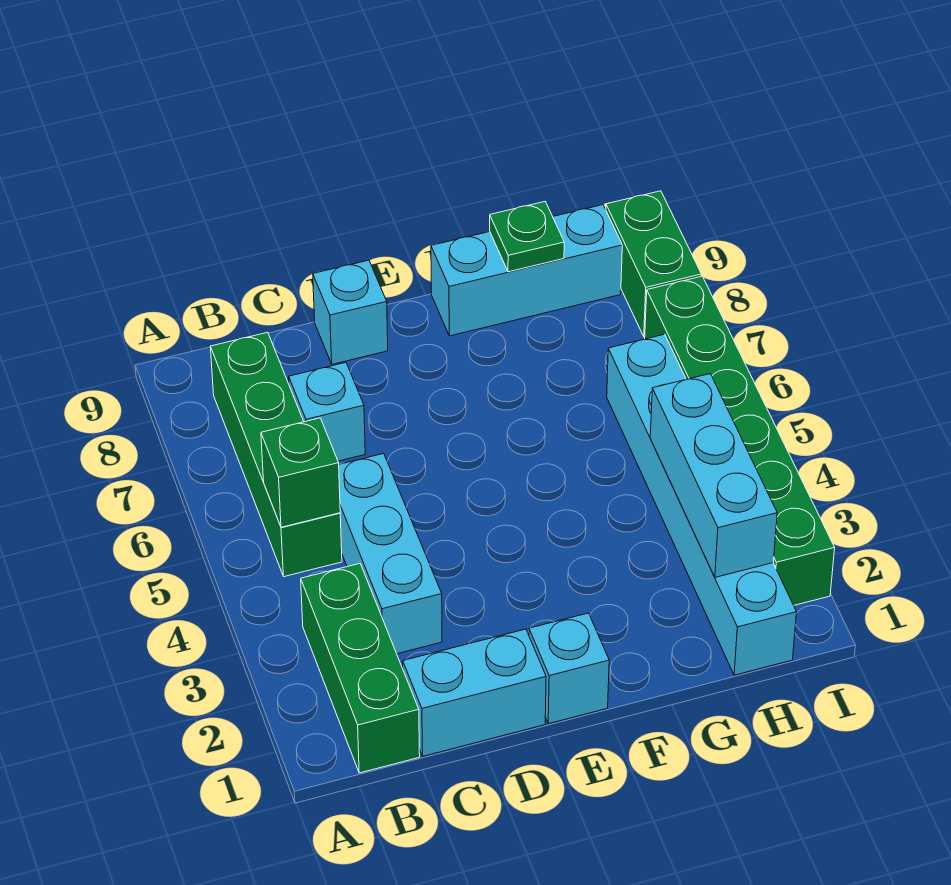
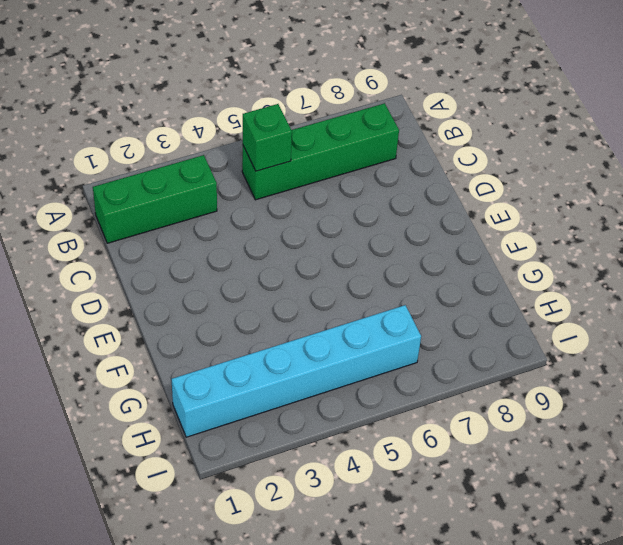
none -> cyan 1x2 brick [403,629,546,756]
none -> cyan 1x3 brick [339,454,442,654]
none -> cyan 1x1 brick [289,363,365,461]

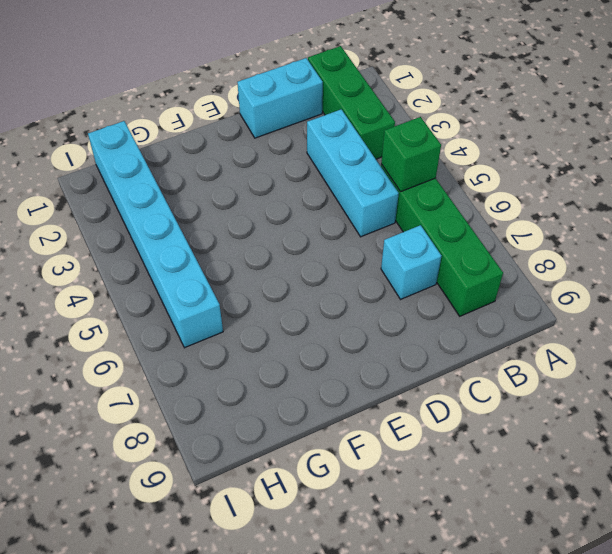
none -> cyan 1x1 brick [313,260,388,364]
none -> cyan 1x1 brick [529,613,609,724]
none -> cyan 1x3 brick [431,205,622,336]

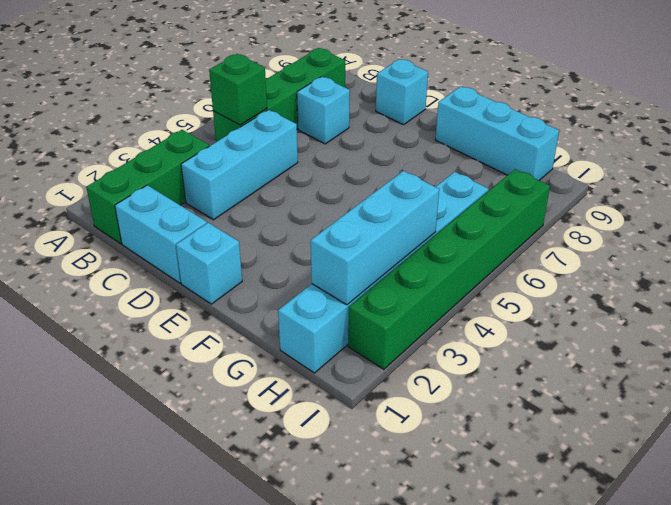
none -> green 1x2 brick [606,191,701,337]
none -> green 1x1 plate [490,202,564,272]

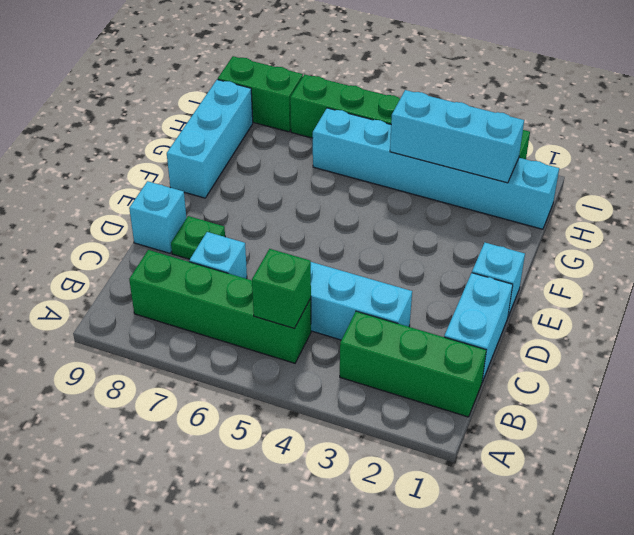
green 1x1 plate [171,216,225,259] -> green 1x1 plate moved to [490,202,564,272]

